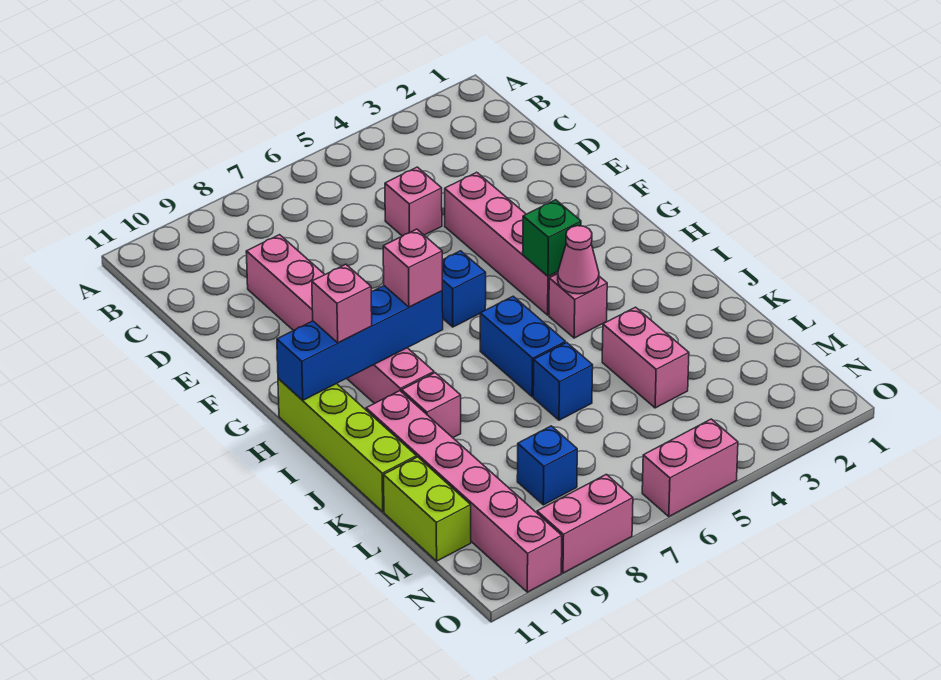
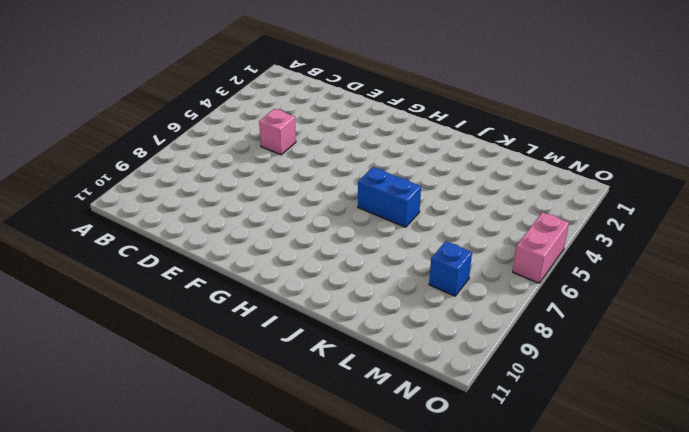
none -> pink 1x6 brick [246,235,434,404]
none -> pink 1x4 brick [445,172,558,315]
none -> blue 1x1 brick [442,251,486,327]

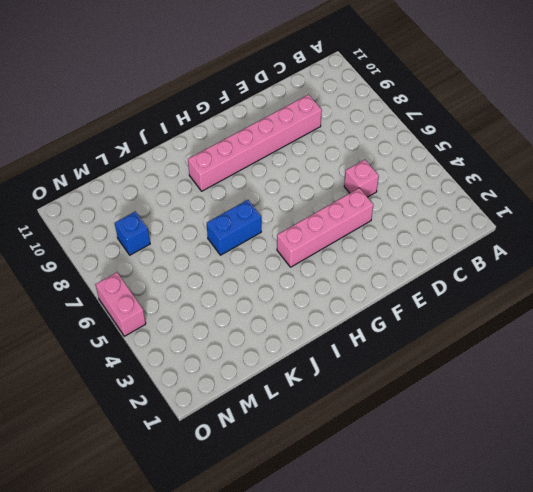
none -> blue 1x1 brick [442,251,486,327]
none -> lime 1x4 brick [278,378,416,512]
none -> pink 1x1 brick [549,274,607,338]

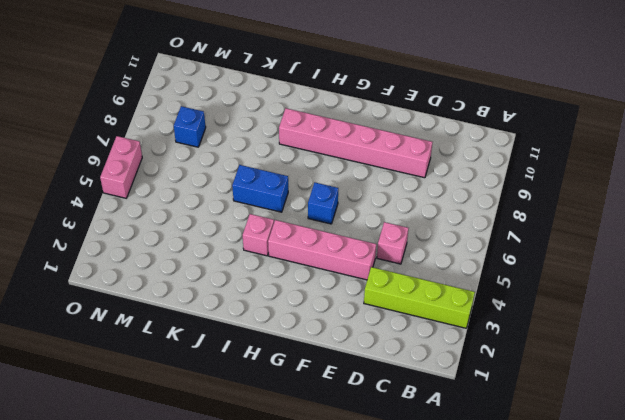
lime 1x4 brick [364,267,475,328] -> lime 1x4 brick moved to [278,378,416,512]
none -> pink 1x1 brick [402,373,461,438]
none -> pink 1x6 brick [366,391,562,592]
none -> pink 1x2 brick [602,307,689,408]

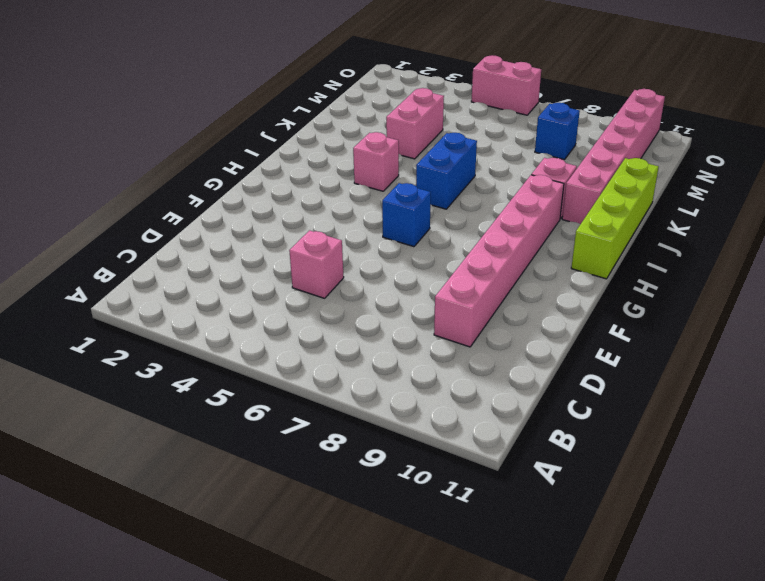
none -> pink 1x4 brick [445,172,558,315]
none -> blue 1x1 brick [533,343,593,420]
none -> lime 1x2 brick [384,457,471,561]

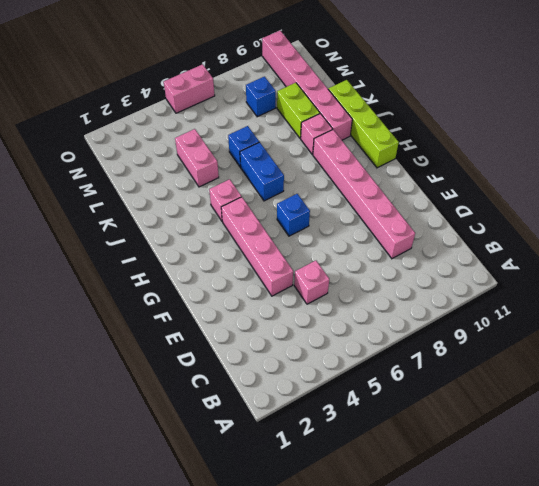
lime 1x2 brick [277,83,320,139] -> lime 1x2 brick moved to [384,457,471,561]
none -> pink 1x2 brick [537,474,633,573]
none -> green 1x1 brick [523,200,581,276]
none -> blue 1x4 brick [277,286,443,400]

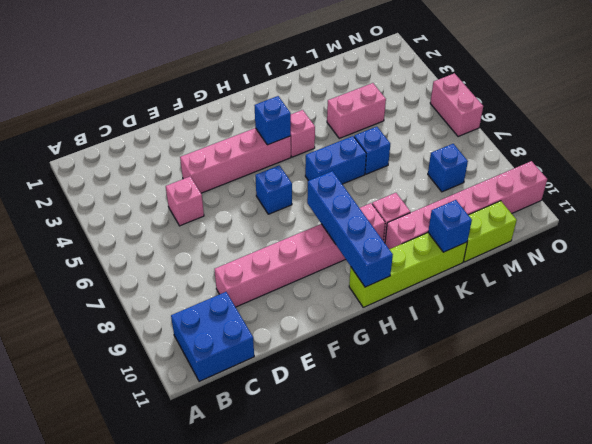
blue 2x2 brick [171,292,254,382] -> none
blue 1x1 brick [254,96,291,145] -> green 1x1 brick [523,200,581,276]
blue 1x1 brick [428,200,472,252] -> none
none -> pink 1x2 brick [537,474,633,573]
none -> pink 1x1 cone [558,226,599,294]
none -> pink 1x1 brick [383,229,442,307]

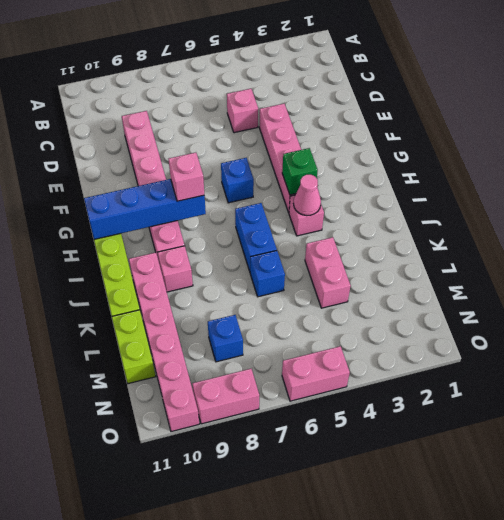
none -> pink 1x1 brick [312,264,372,343]

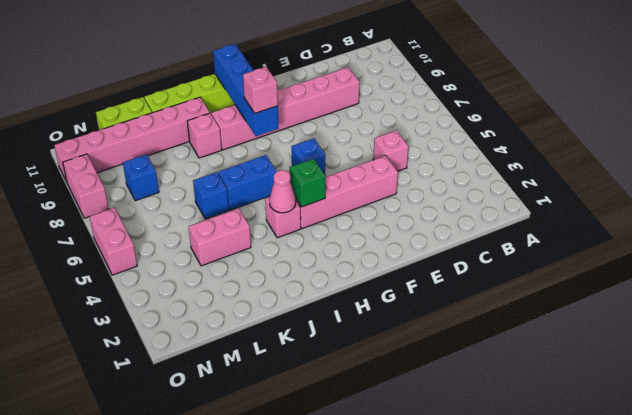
none -> pink 1x1 brick [312,264,372,343]

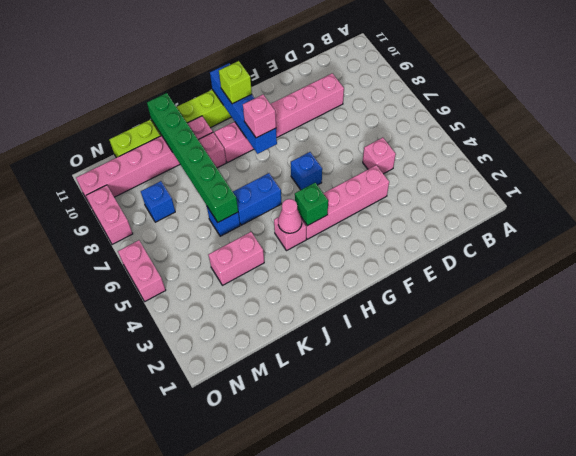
lime 1x1 brick [219,61,252,104] -> pink 1x1 brick [312,264,372,343]
green 1x6 brick [147,93,238,222] -> none

